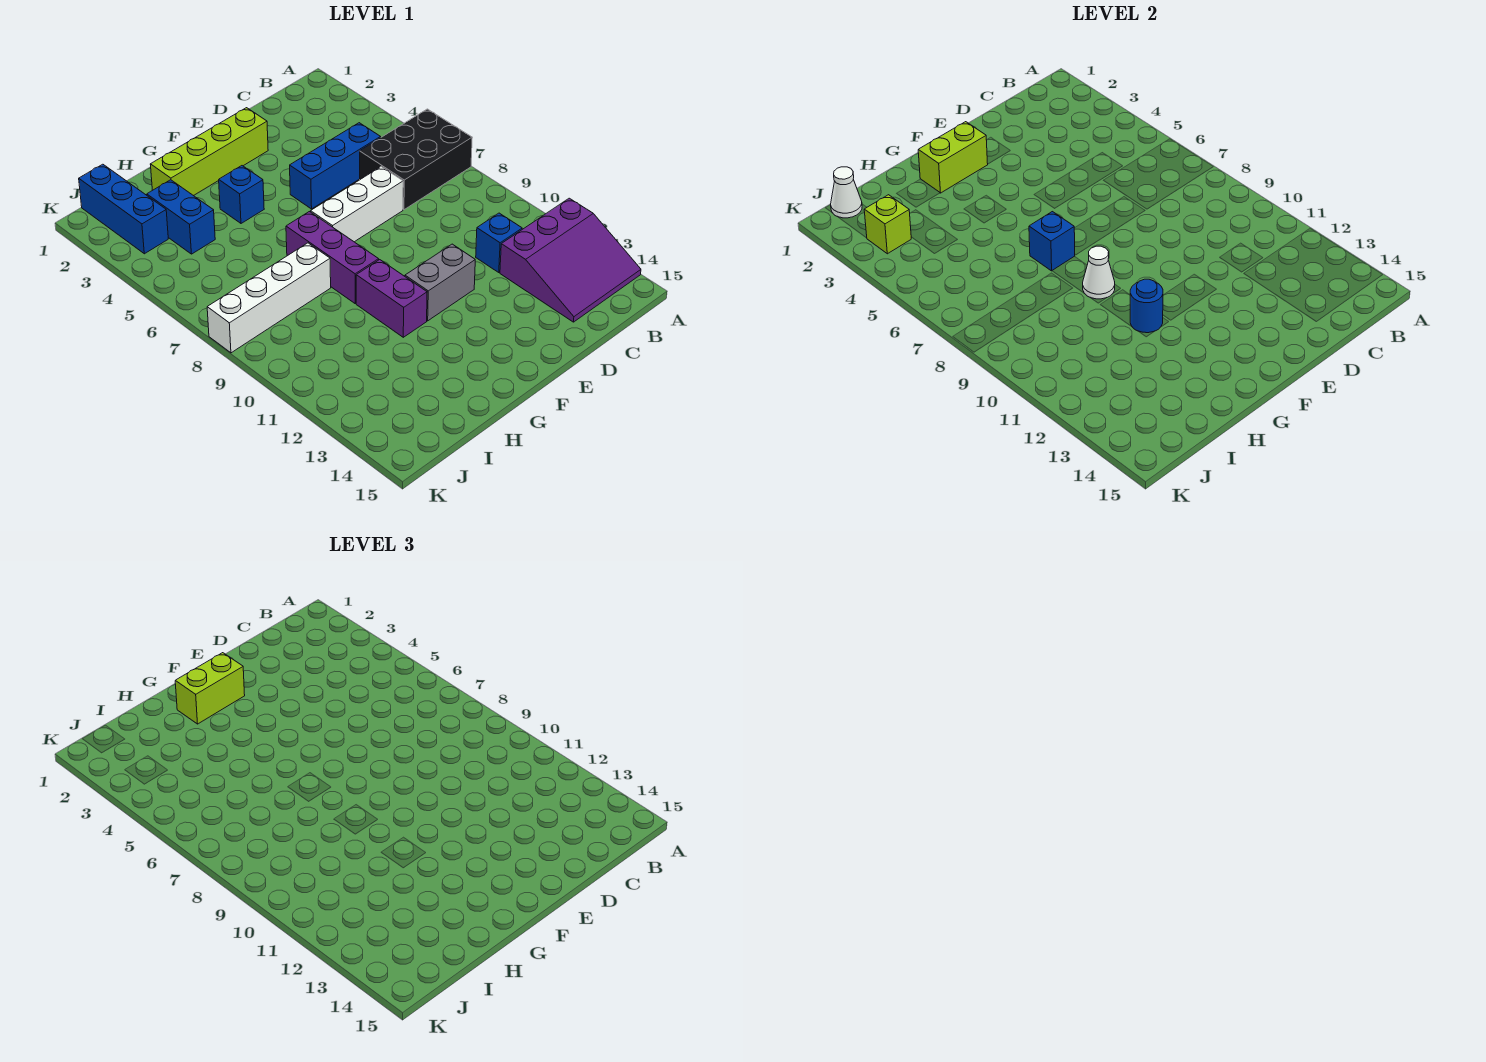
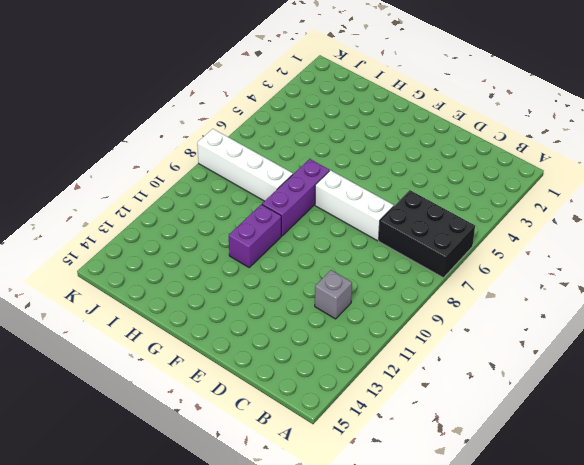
grey 1x1 brick [315,270,352,319] -> blue 1x1 brick [476,213,522,273]
none -> purple 3x3 slope [500,198,641,322]
none -> blue 1x3 brick [290,123,381,209]
none -> lime 1x4 brick [150,108,268,196]

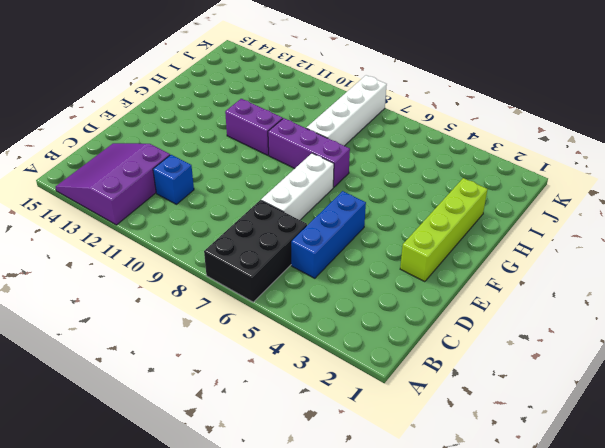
none -> grey 1x2 brick [405,244,475,321]
none -> blue 1x1 brick [219,166,264,223]
none -> blue 1x2 brick [147,180,215,254]

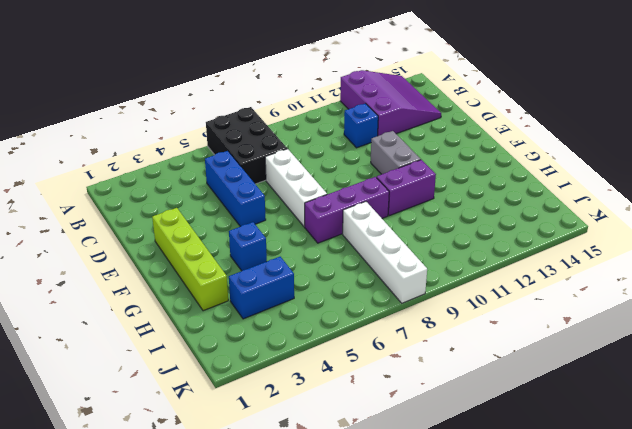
none -> blue 1x3 brick [79,164,168,254]
none -> lime 1x2 brick [918,122,988,193]
none -> blue 1x1 brick [1029,212,1075,271]

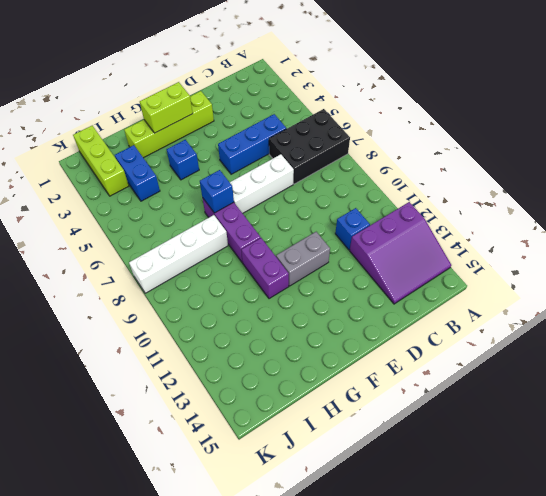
lime 1x3 brick [73,126,129,196] -> blue 1x3 brick [79,164,168,254]
none -> white 1x1 cone [1083,246,1115,299]
none -> blue 1x1 round brick [1130,279,1163,333]
none -> white 1x1 cone [831,167,862,218]

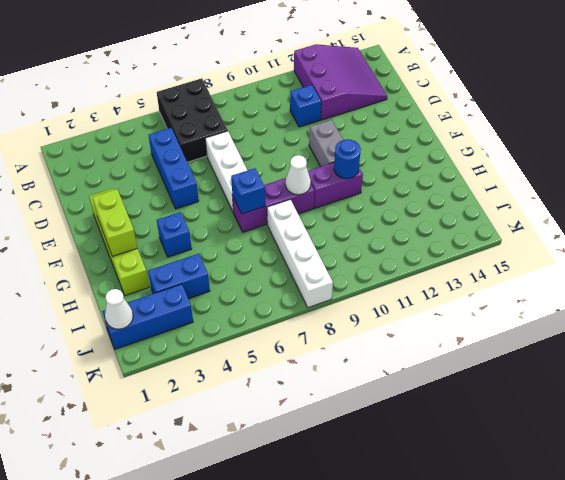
none -> lime 1x1 brick [864,195,911,254]
none -> lime 1x2 brick [175,653,245,724]

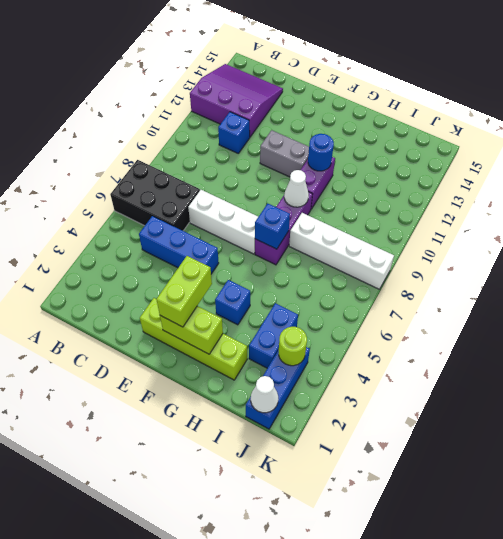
lime 1x2 brick [156,256,212,327] -> lime 1x2 brick turned to [175,653,245,724]
lime 1x1 round brick [279,327,307,366] -> lime 1x1 brick [864,195,911,254]

